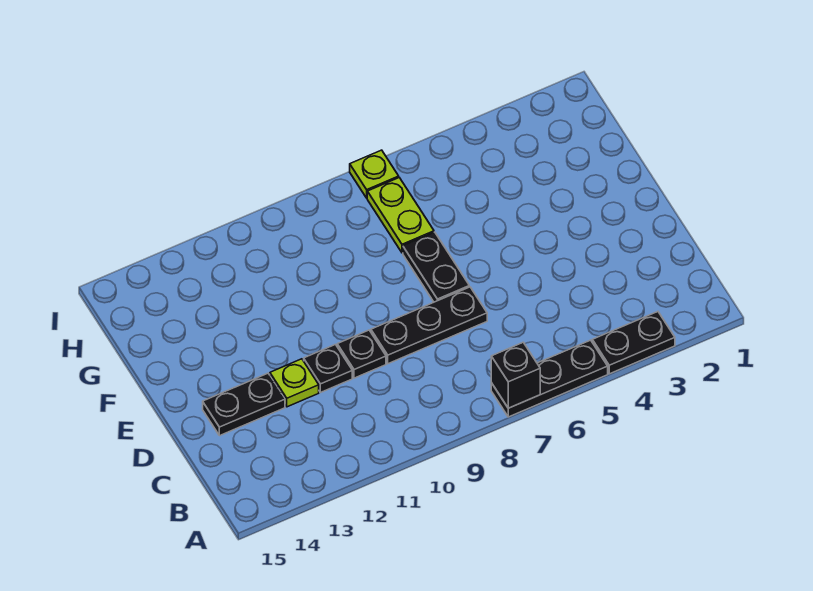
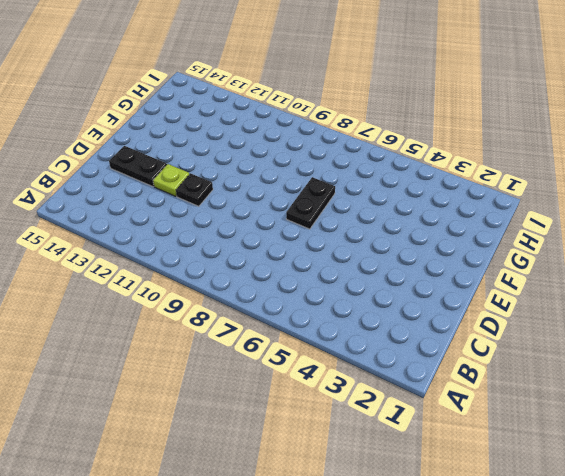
none -> black 1x2 plate [592,312,675,374]
none -> black 1x3 plate [491,340,608,417]

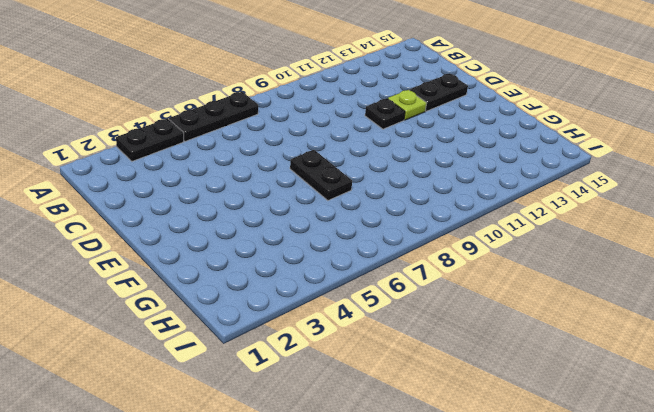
none -> black 1x3 plate [371,287,487,364]
none -> black 1x1 plate [337,330,386,378]

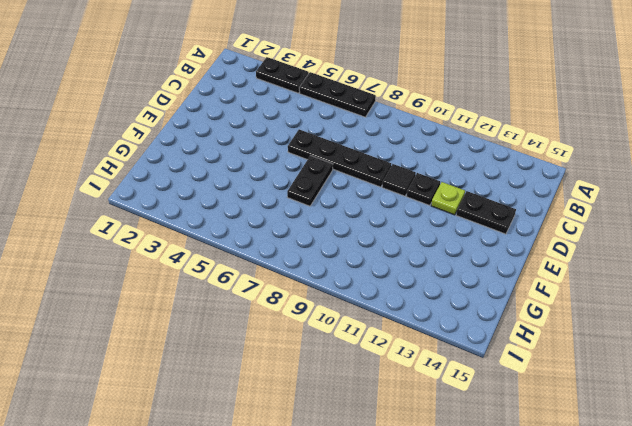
black 1x4 plate [288,129,391,187] -> black 1x3 plate [371,287,487,364]
black 1x1 tile [382,164,416,196] -> black 1x1 plate [337,330,386,378]
none -> lime 1x2 plate [367,178,434,253]
none -> lime 1x1 plate [350,150,399,198]

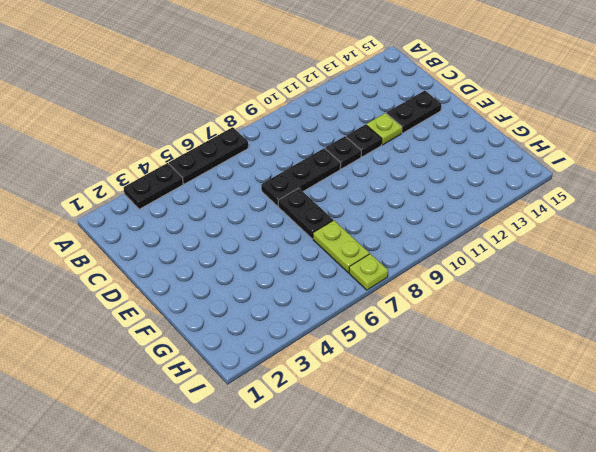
none -> black 1x1 brick [491,342,540,408]

